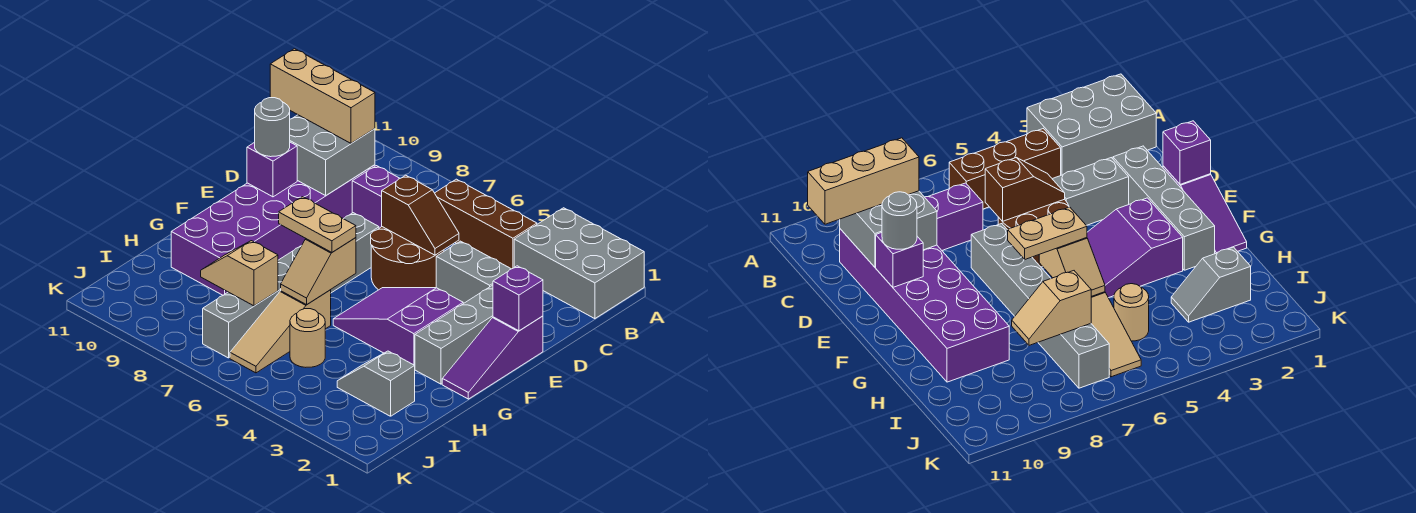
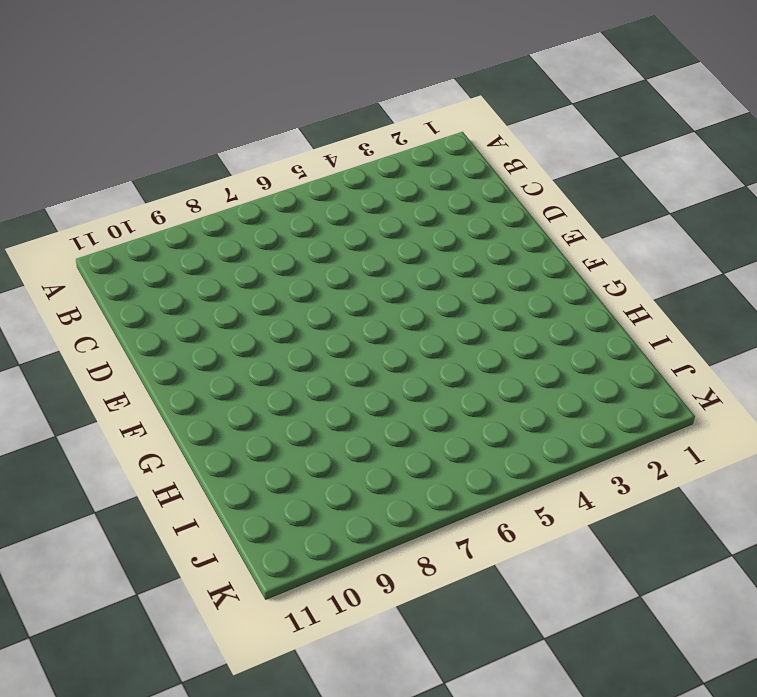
none -> grey 2x3 brick [514,208,644,319]
none -> brown 1x3 brick [435,179,537,269]
none -> purple 1x2 brick [352,166,400,228]

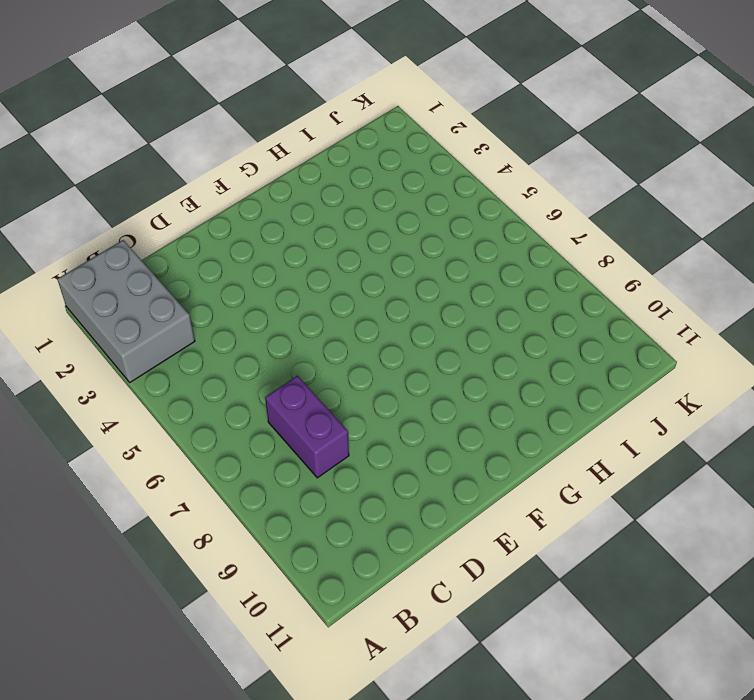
none -> brown 1x3 brick [435,179,537,269]
none -> purple 2x6 brick [171,165,375,295]
none -> grey 1x4 brick [415,285,493,384]

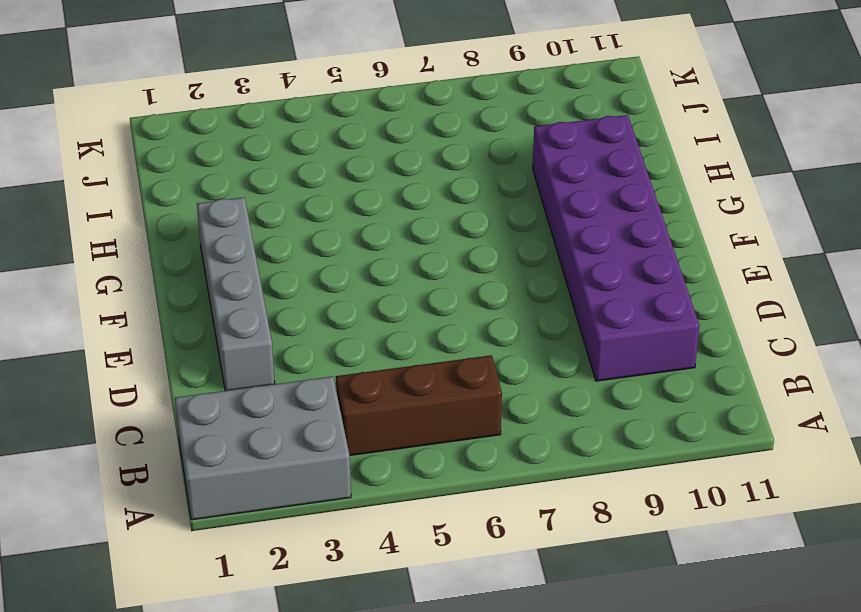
none -> purple 1x2 brick [352,166,400,228]
none -> grey 1x2 brick [436,241,511,304]
none -> brown 2x2 round brick [371,227,444,290]

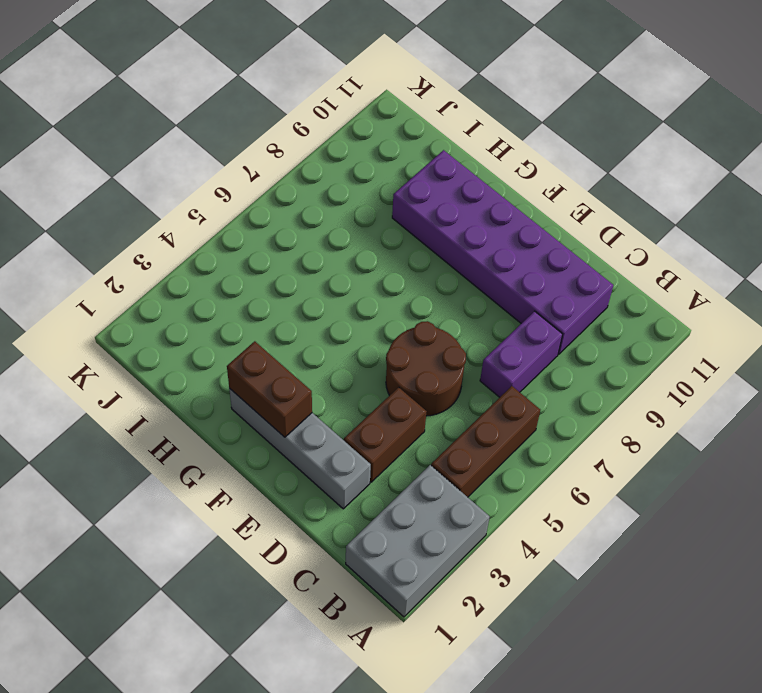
brown 1x2 brick [344,387,427,482] -> grey 1x2 brick [436,241,511,304]
brown 1x2 brick [227,341,312,437] -> none
none -> purple 1x3 slope [442,316,543,399]
none -> grey 1x6 brick [203,213,379,358]
none -> purple 2x3 slope [333,288,463,366]

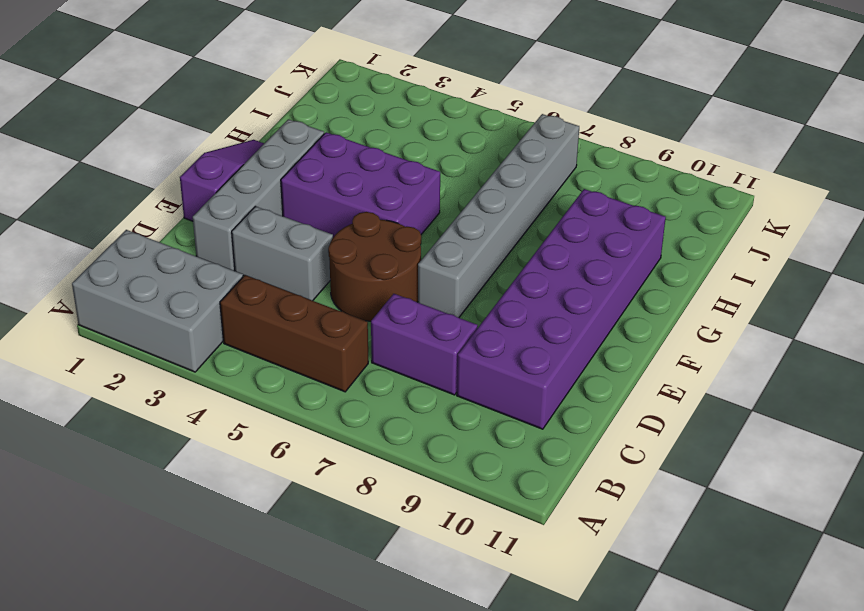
purple 2x3 brick [281,132,440,237] -> purple 2x3 slope [333,288,463,366]
none -> tan 1x3 slope [230,290,331,373]
none -> grey 1x2 slope [337,351,415,416]
none -> tan 1x1 round brick [290,309,325,367]

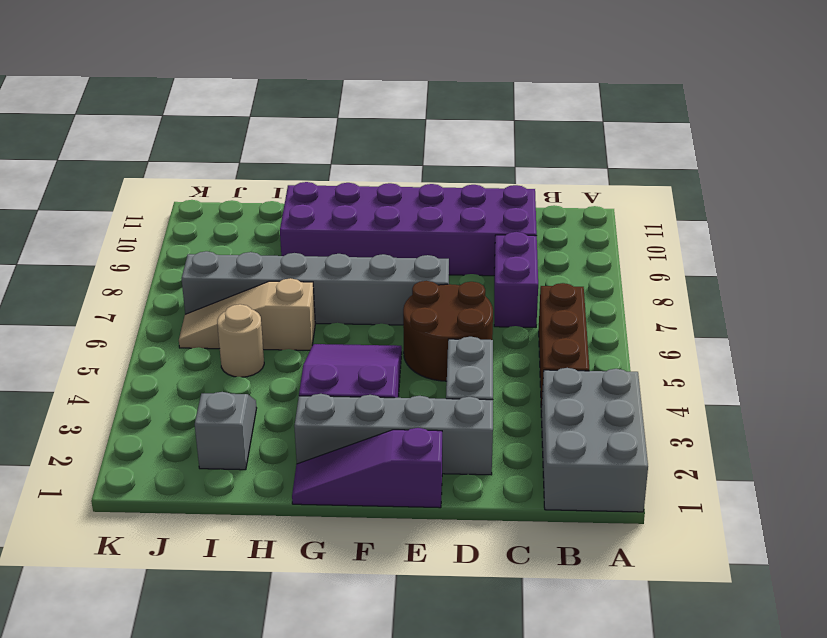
none -> grey 2x2 brick [290,115,375,196]
none -> brown 1x2 slope [382,175,459,255]
none -> purple 1x1 brick [493,266,543,331]

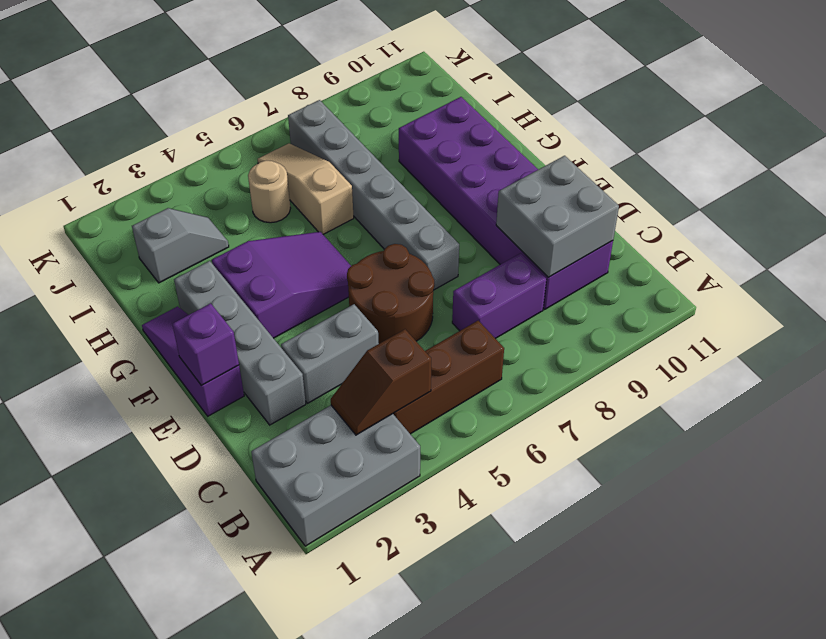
brown 1x2 slope [331,329,431,435] -> brown 1x2 slope moved to [382,175,459,255]
none -> purple 1x1 brick [247,142,297,197]
none -> tan 1x2 slope [281,238,356,305]
none -> tan 1x2 slope [201,241,278,306]

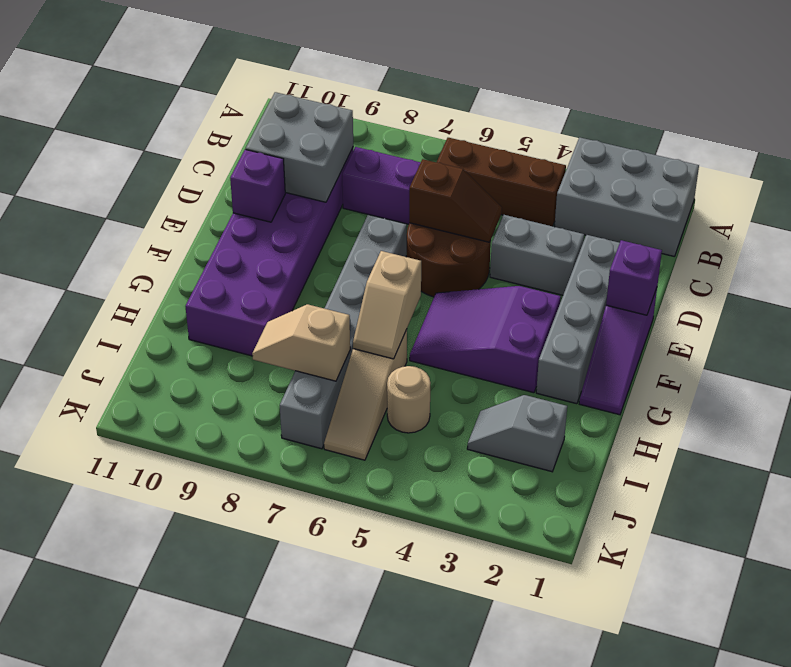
none -> tan 1x3 brick [270,49,375,143]
none -> grey 1x1 round brick [255,98,290,157]
none -> tan 1x2 plate [279,197,356,252]

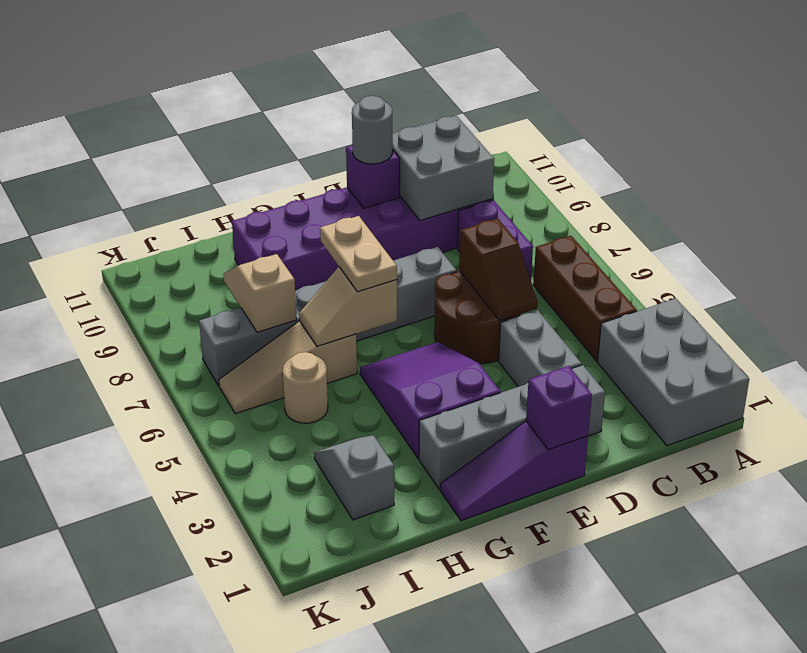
none -> tan 1x3 brick [270,49,375,143]

